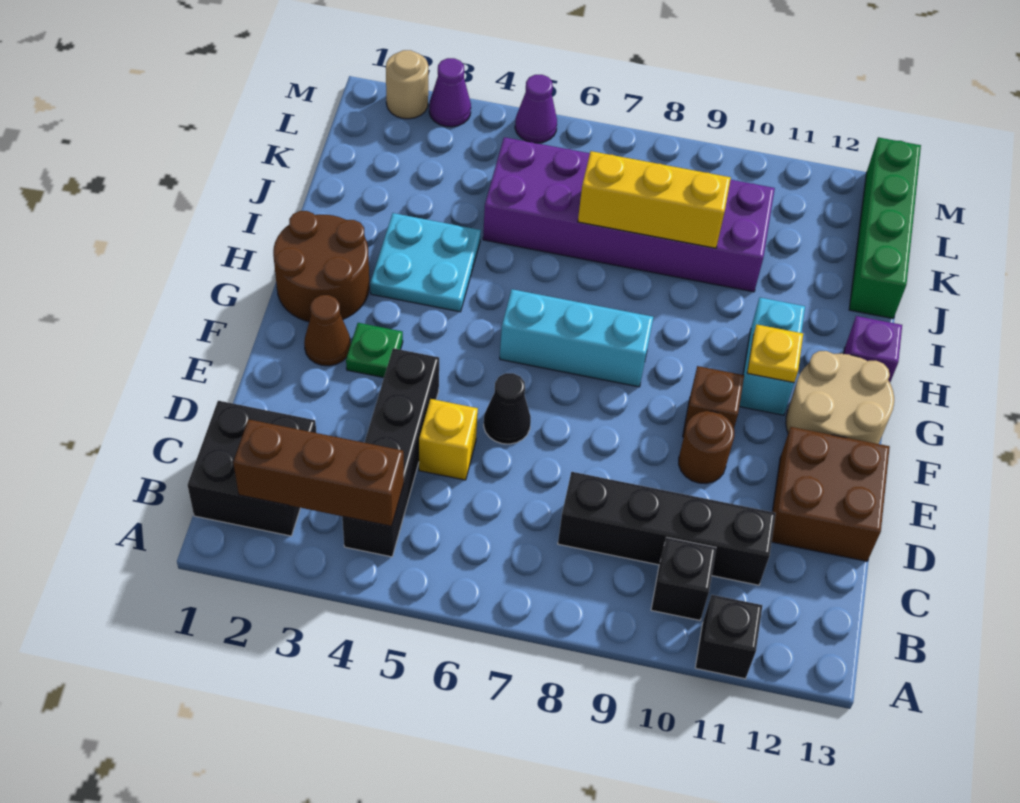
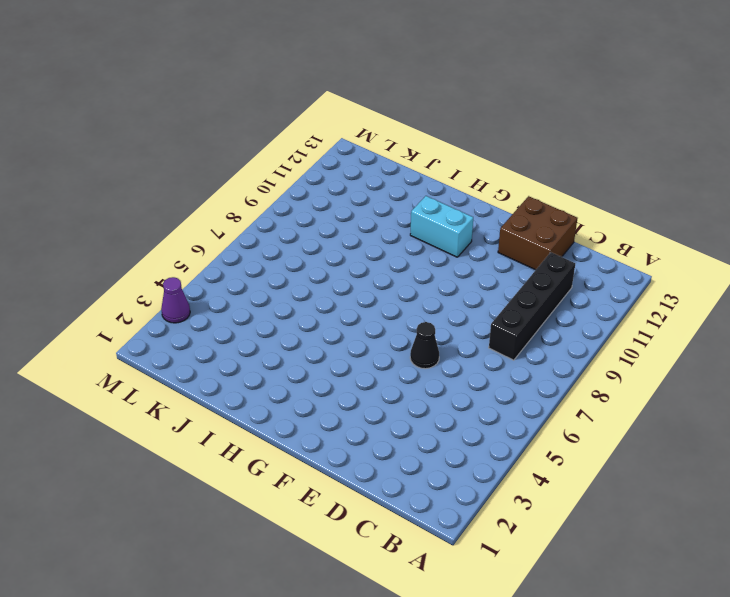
none -> black 1x1 brick [695,595,763,679]
none -> black 2x2 brick [188,401,316,536]
none -> black 1x4 brick [342,348,439,557]

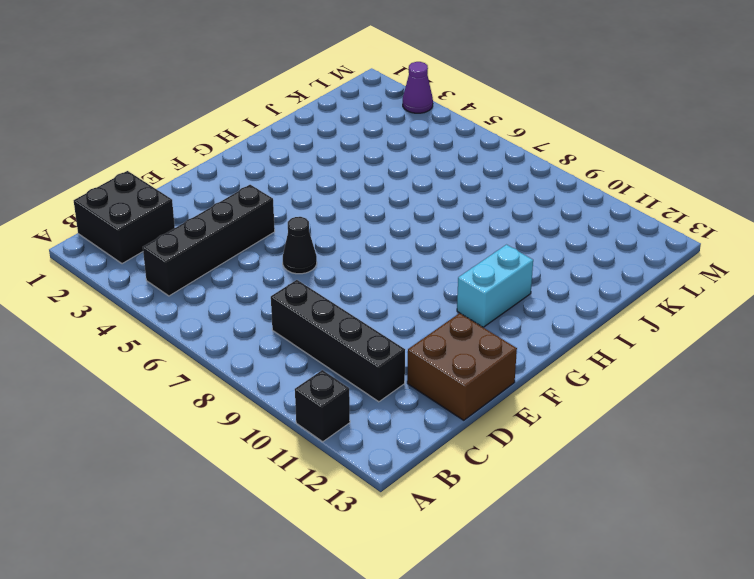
none -> black 1x1 brick [651,537,716,620]
none -> yellow 1x1 brick [419,399,478,480]
none -> brown 1x1 round brick [679,411,734,484]

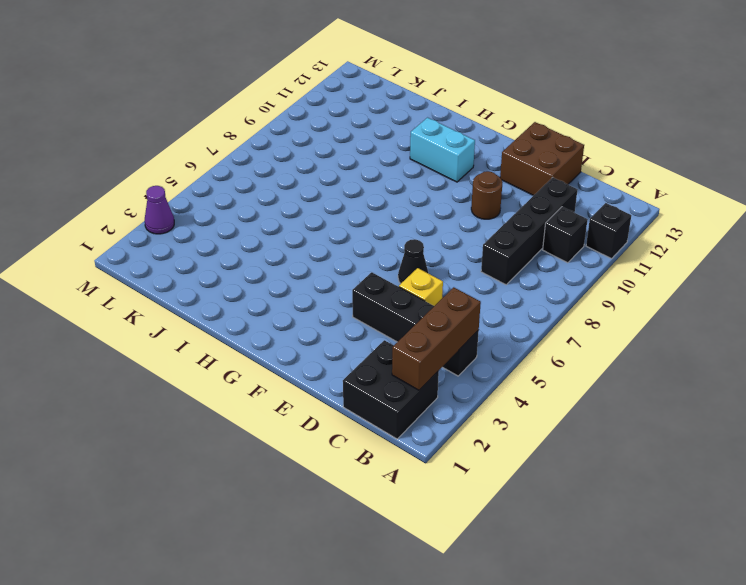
none -> brown 1x1 cone [304,295,351,366]
none -> green 1x1 plate [346,323,403,378]
none -> brown 1x1 brick [683,366,744,437]

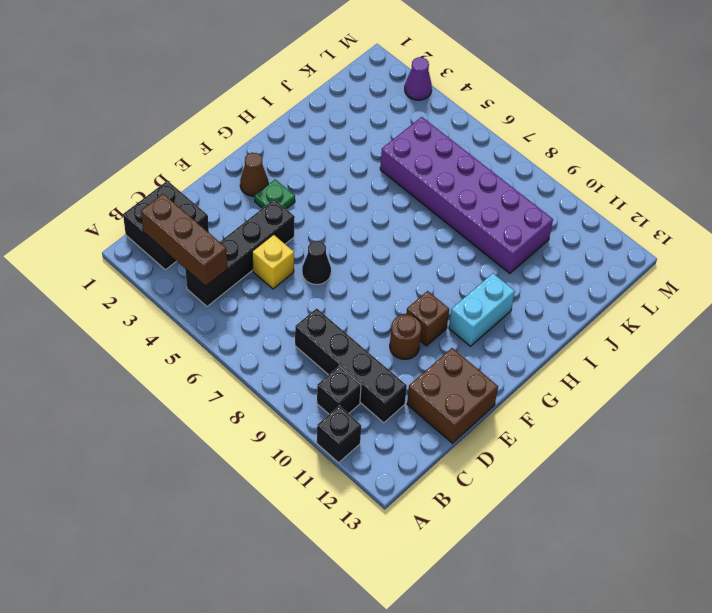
none -> tan 2x2 round brick [786,351,894,444]
none -> brown 2x2 round brick [273,211,369,322]
none -> cyan 1x3 brick [500,289,653,387]

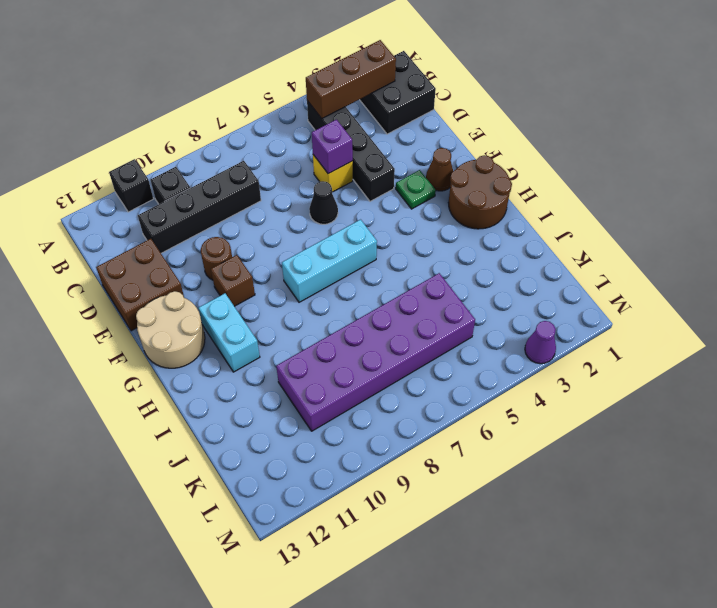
purple 1x1 brick [312,120,353,174] -> purple 1x1 brick moved to [844,316,902,382]
none -> cyan 2x2 plate [370,213,481,312]
none -> green 1x4 brick [849,137,921,318]
none -> tan 1x1 round brick [386,50,428,119]

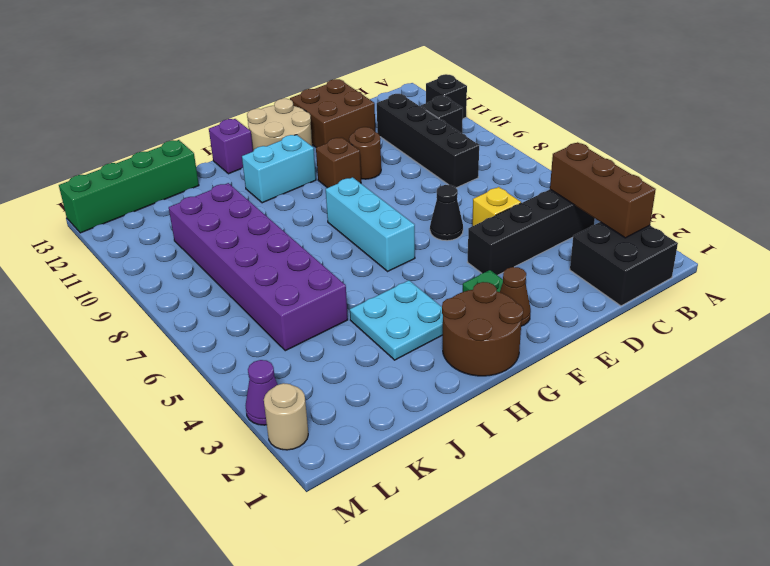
none -> purple 1x1 cone [515,75,557,143]
none -> yellow 1x1 plate [747,325,803,382]
none -> yellow 1x3 brick [578,151,731,248]

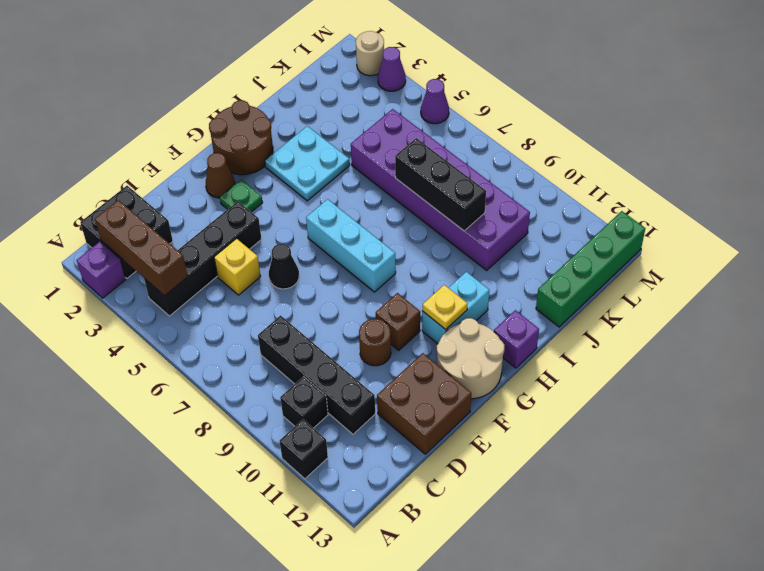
purple 1x1 brick [77,242,126,298] -> none
black 1x3 brick [395,138,486,231] -> yellow 1x3 brick [578,151,731,248]

